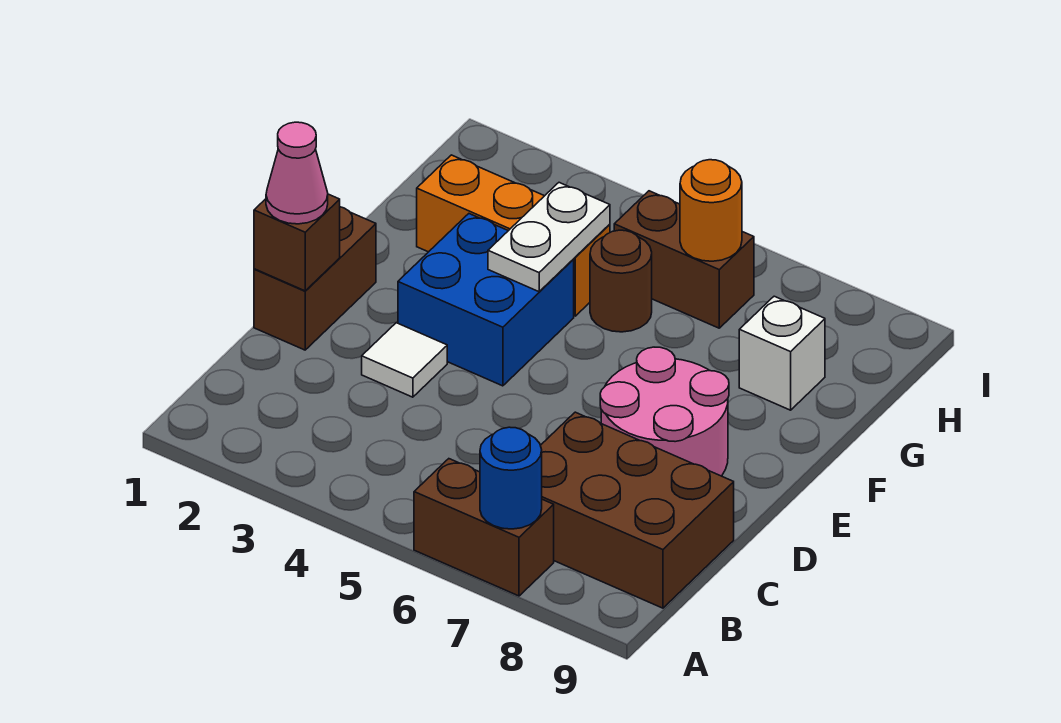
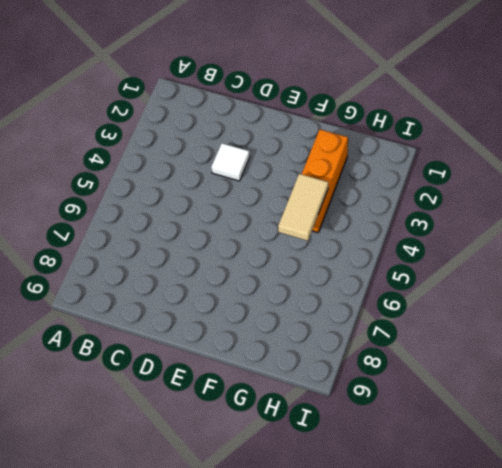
tan 1x2 tile [278,174,328,241] -> white 1x2 plate [488,183,610,292]
none -> brown 1x2 brick [414,459,554,596]
none -> brown 2x3 brick [540,412,734,608]
none -> brown 1x2 brick [254,207,376,350]

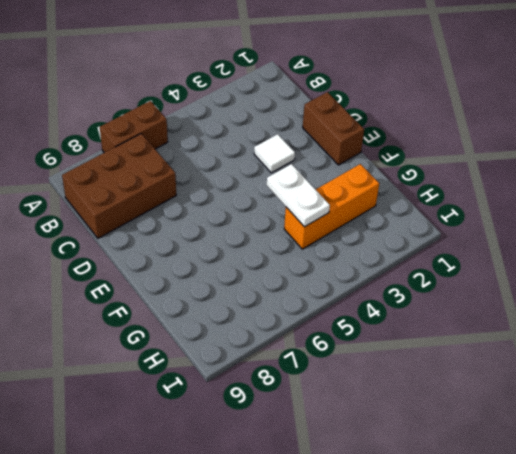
none -> pink 2x2 round brick [600,347,729,476]
none -> blue 2x2 brick [398,214,574,386]
none -> brown 1x1 round brick [590,230,652,332]

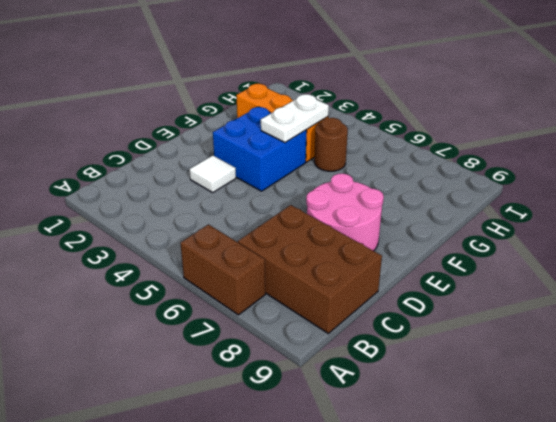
none -> brown 1x2 brick [254,207,376,350]
none -> white 1x1 brick [739,296,825,410]
none -> brown 1x2 brick [614,191,754,328]

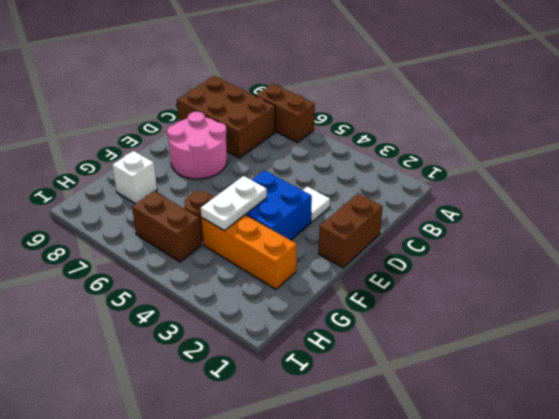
none -> blue 1x1 round brick [480,427,542,529]
none -> brown 1x1 brick [254,194,340,291]
none -> orange 1x1 round brick [680,160,742,261]

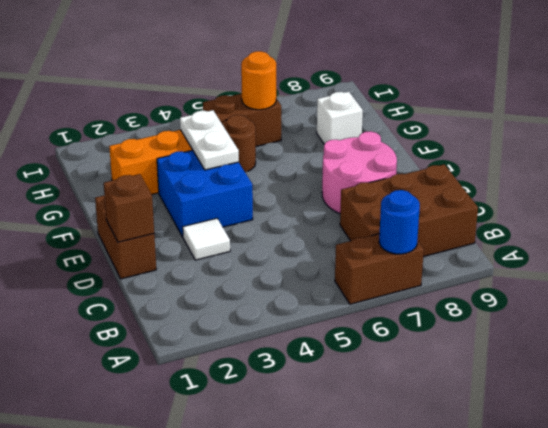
none -> pink 1x1 cone [266,122,328,224]

